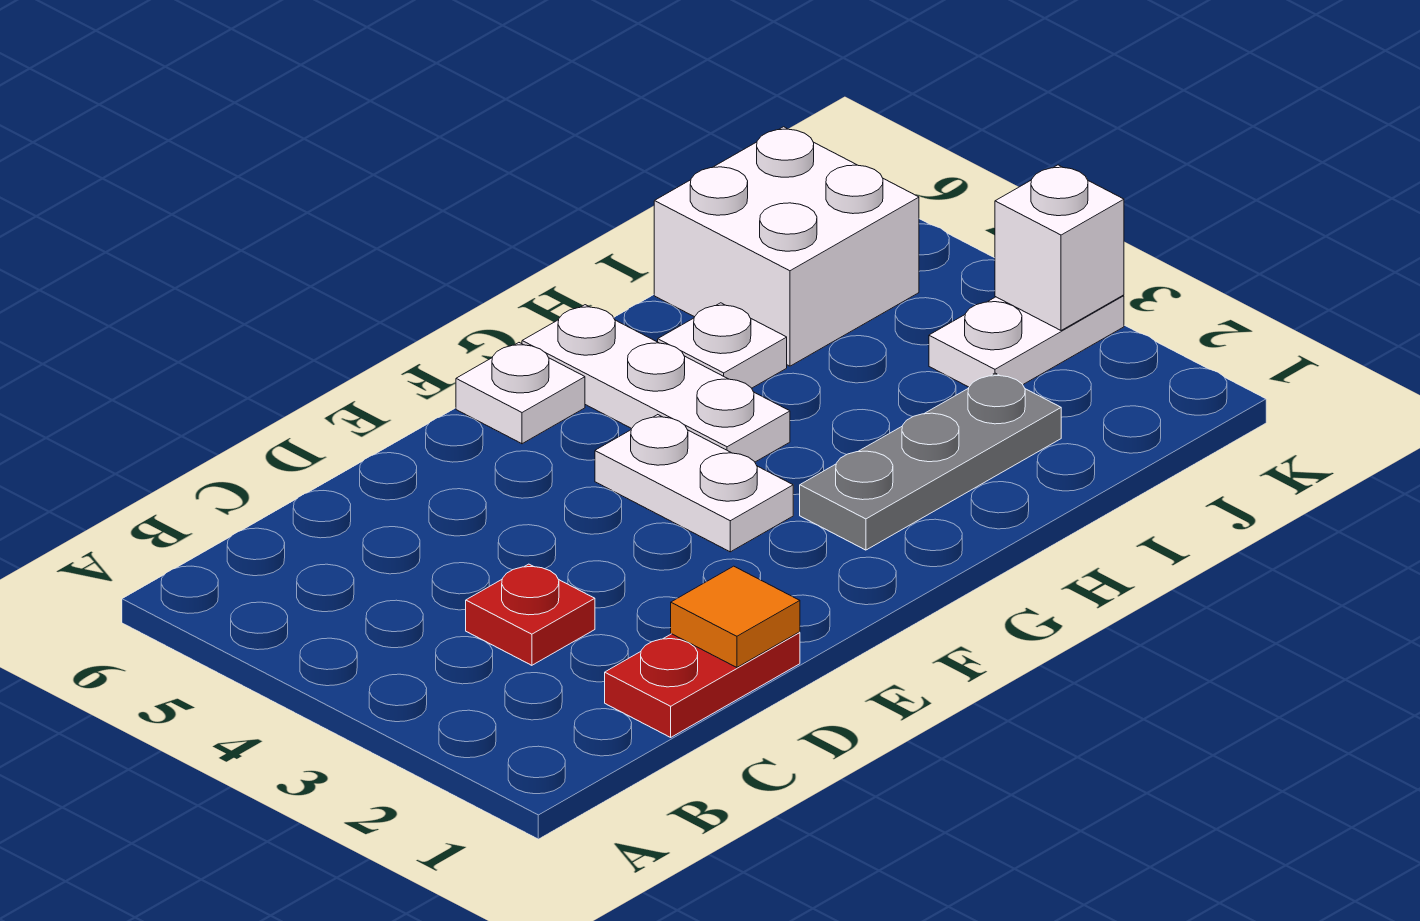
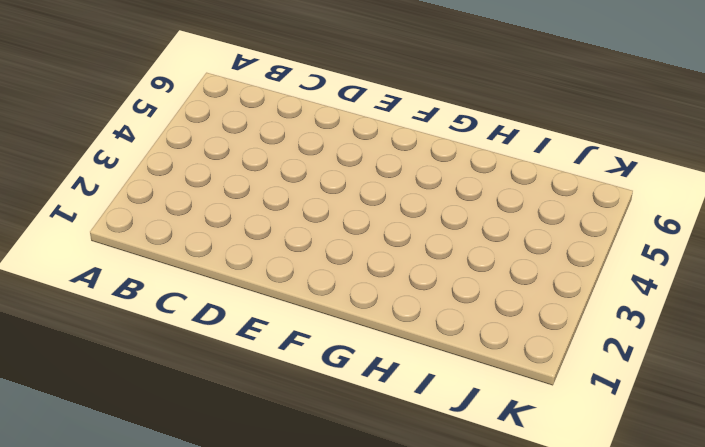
none -> red 1x2 plate [605,632,800,737]
none -> red 1x1 plate [466,564,595,665]

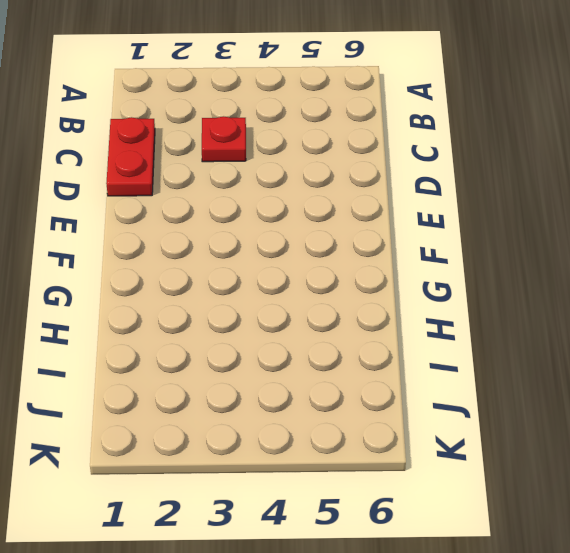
none -> white 1x2 plate [595,415,793,552]
none -> white 1x1 plate [456,343,585,444]

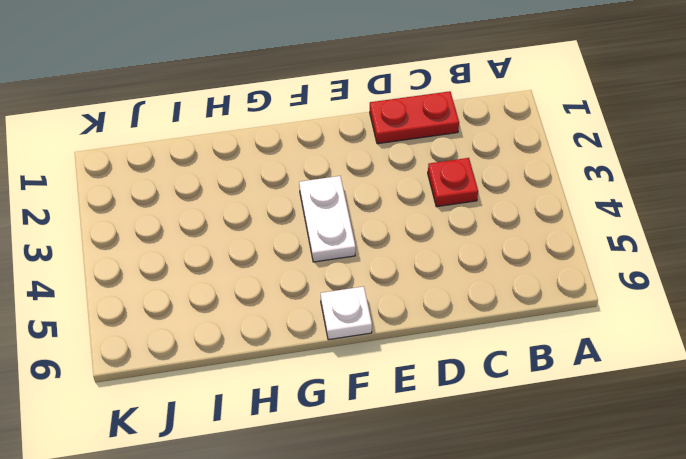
none -> grey 1x3 plate [800,373,1061,550]
none -> white 1x3 plate [522,305,790,462]

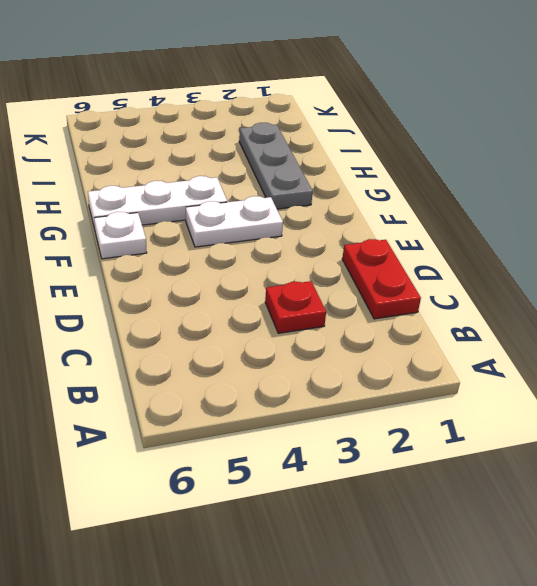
none -> white 1x1 plate [658,303,787,388]
none -> white 2x2 brick [654,127,919,366]

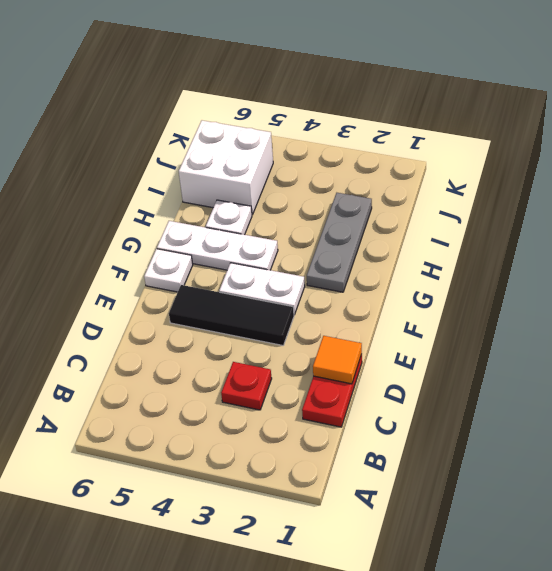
black 1x3 tile [169,285,294,345] -> none
none -> white 1x2 plate [929,295,1124,387]
none -> white 1x1 brick [995,165,1124,330]

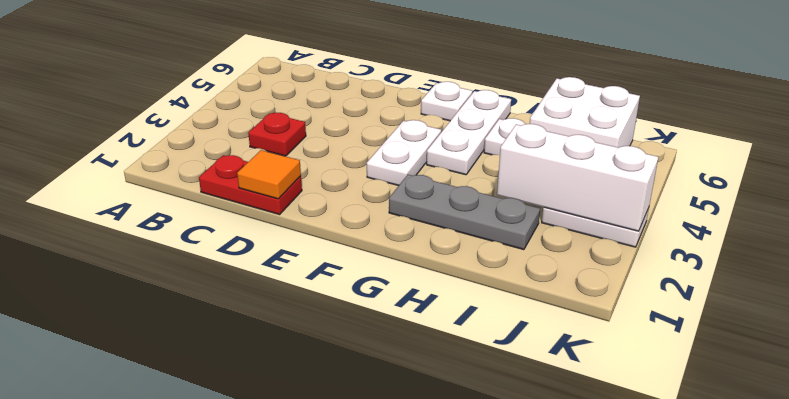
white 1x3 brick [497,124,658,231] -> white 1x1 brick [995,165,1124,330]

